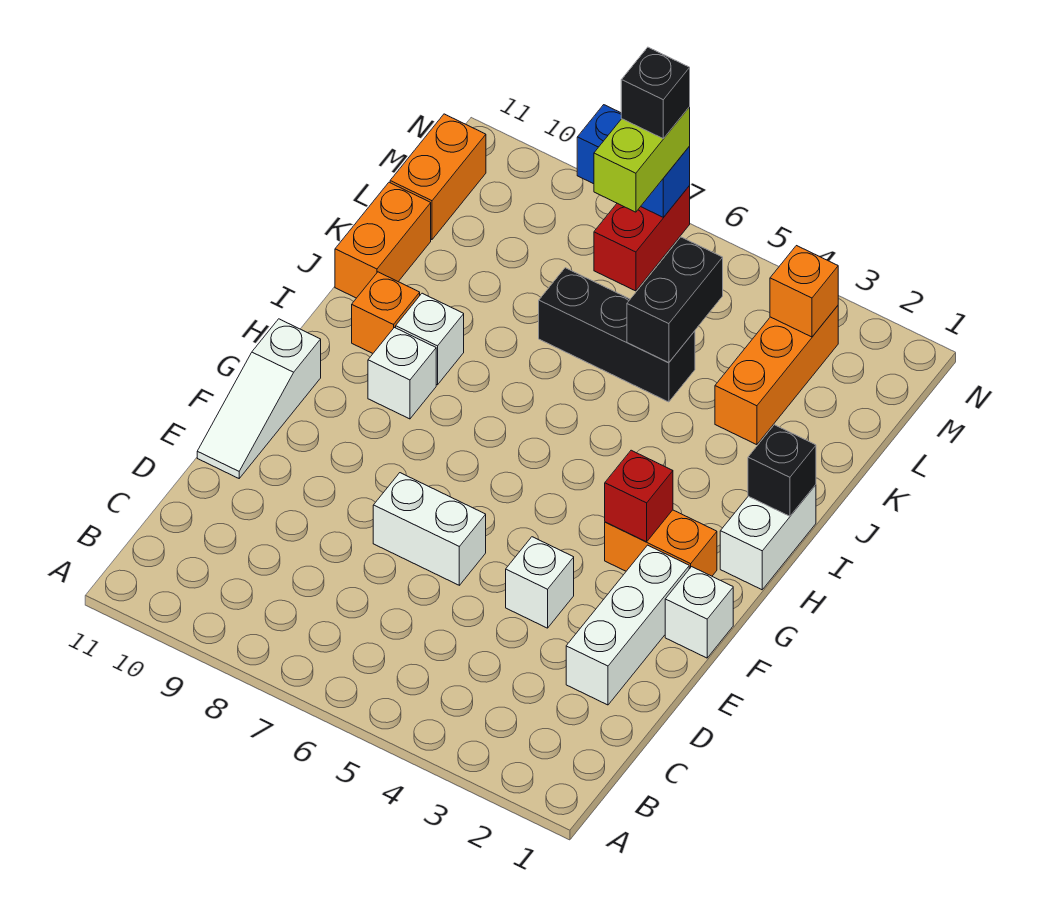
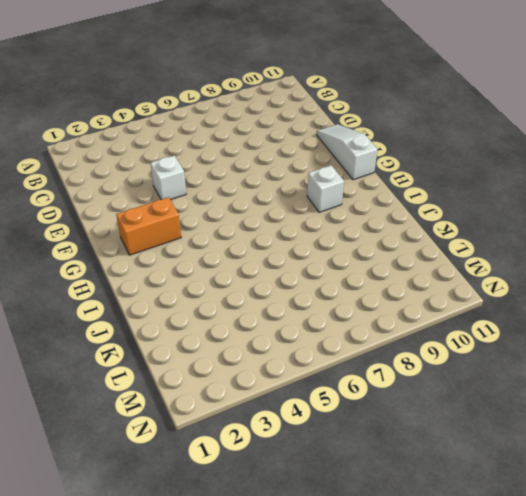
none -> white 1x3 brick [566,545,689,705]
none -> white 1x2 brick [373,473,486,585]
none -> white 1x1 brick [665,567,733,658]

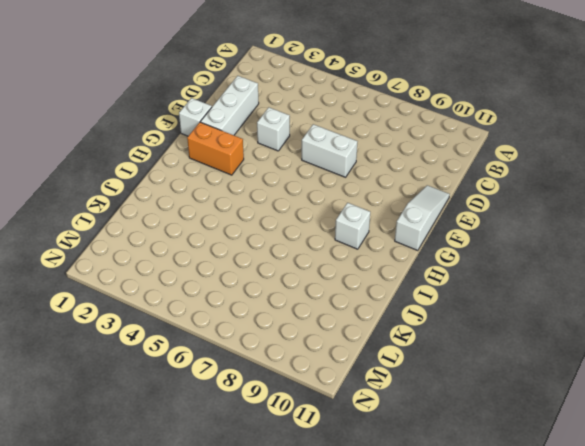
none -> white 1x2 brick [720,485,816,590]
none -> white 1x1 brick [396,293,464,385]
none -> orange 1x1 brick [352,272,420,353]

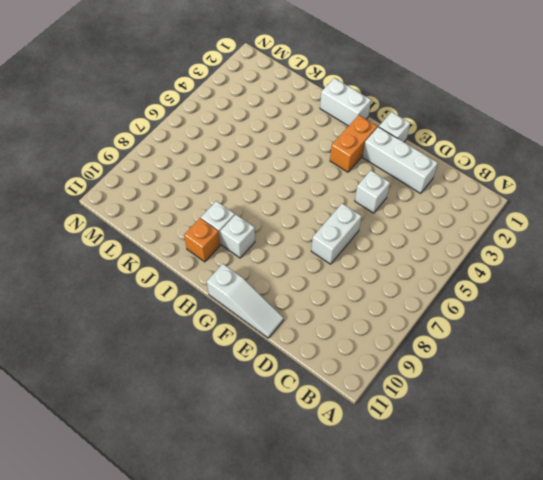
none -> orange 1x2 brick [335,182,431,298]
none -> orange 1x3 brick [715,306,838,445]
none -> black 1x3 brick [539,268,695,402]

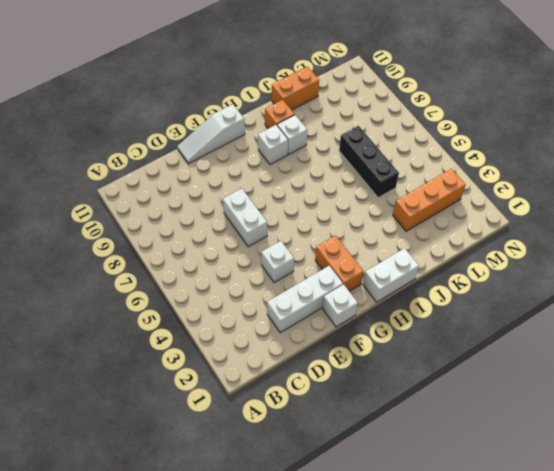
none -> orange 1x2 brick [390,114,486,240]
none -> red 1x2 brick [594,186,690,291]
none -> red 1x1 brick [605,450,673,542]

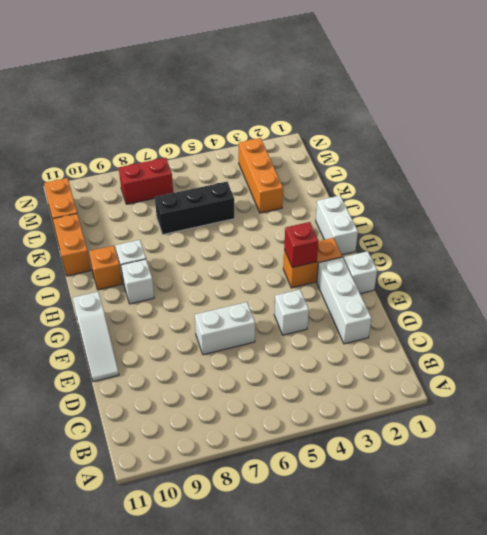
red 1x2 brick [119,158,173,204] -> red 1x2 brick turned to [594,186,690,291]
none -> black 1x1 brick [748,425,816,516]
none -> black 1x2 brick [627,237,723,363]
none -> orange 1x1 brick [770,246,838,337]

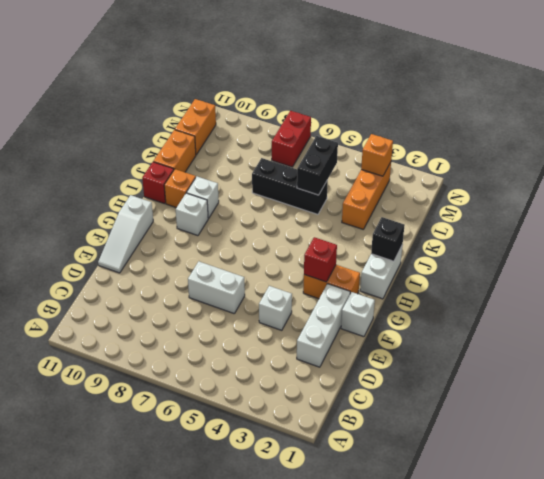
red 1x1 brick [142,162,174,204] -> none
none -> blue 1x2 brick [577,105,690,217]
none -> lime 1x2 brick [594,107,690,212]
none -> black 1x1 brick [621,47,690,139]

